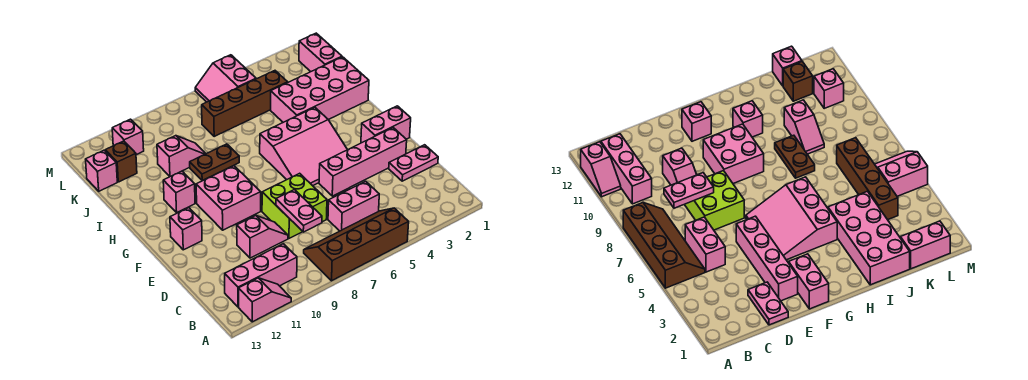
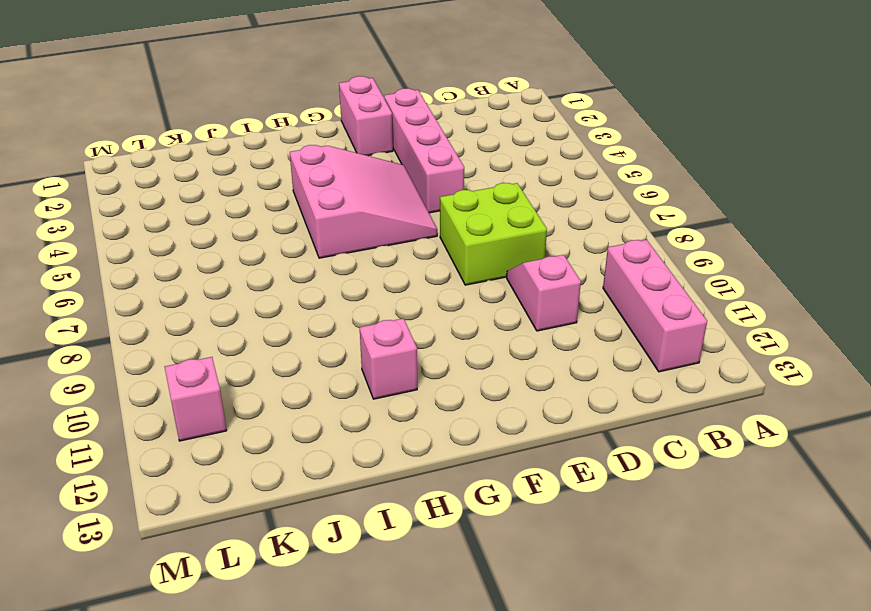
none -> brown 2x4 slope [304,208,409,281]
none -> pink 1x2 slope [239,278,291,322]
none -> pink 1x2 brick [328,181,379,231]

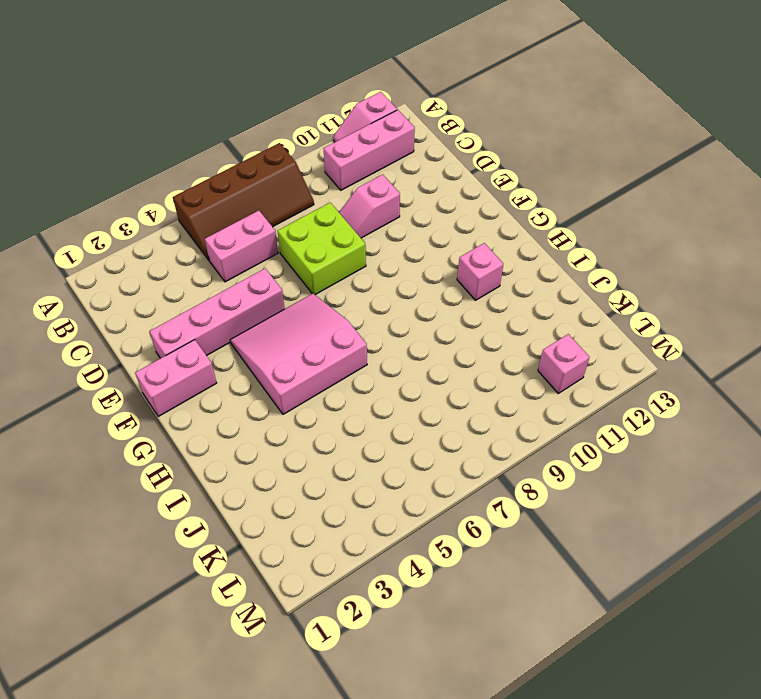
none -> pink 1x2 plate [389,145,438,181]
none -> pink 2x2 brick [196,166,261,230]
none -> pink 1x1 brick [170,208,202,250]

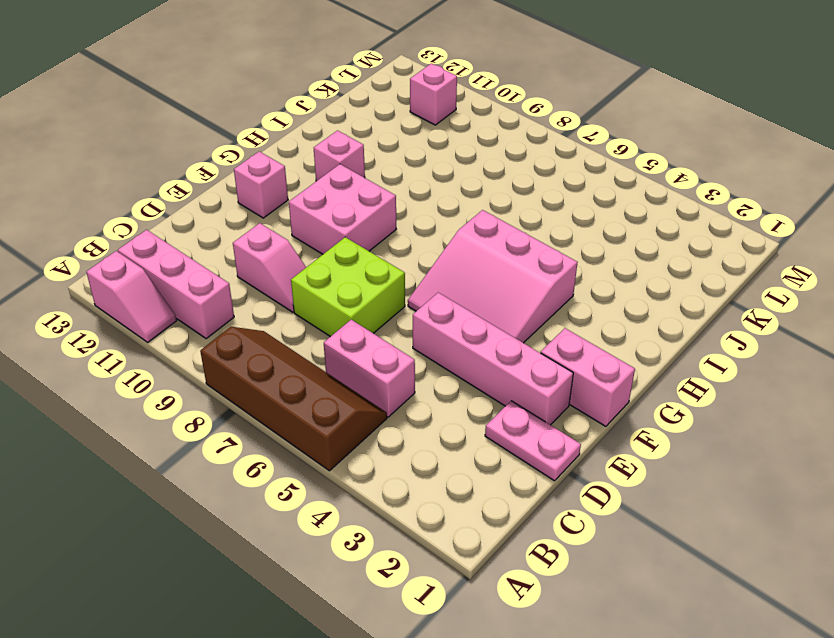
none -> pink 2x4 brick [271,57,369,122]
none -> brown 1x2 plate [190,144,239,181]
none -> pink 1x2 slope [157,136,206,177]

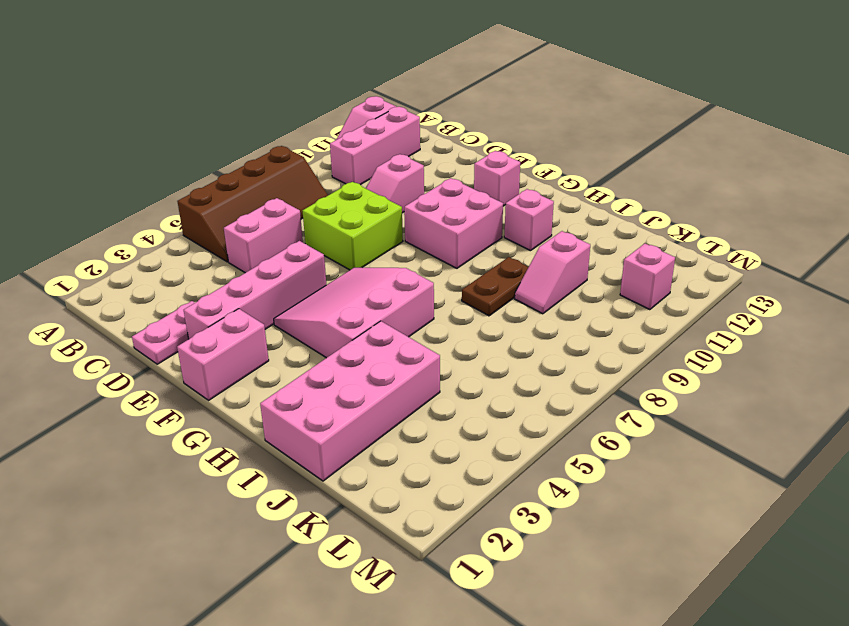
none -> pink 1x2 brick [299,33,342,72]
none -> brown 1x4 brick [202,71,288,136]
none -> brown 1x1 brick [105,141,137,182]

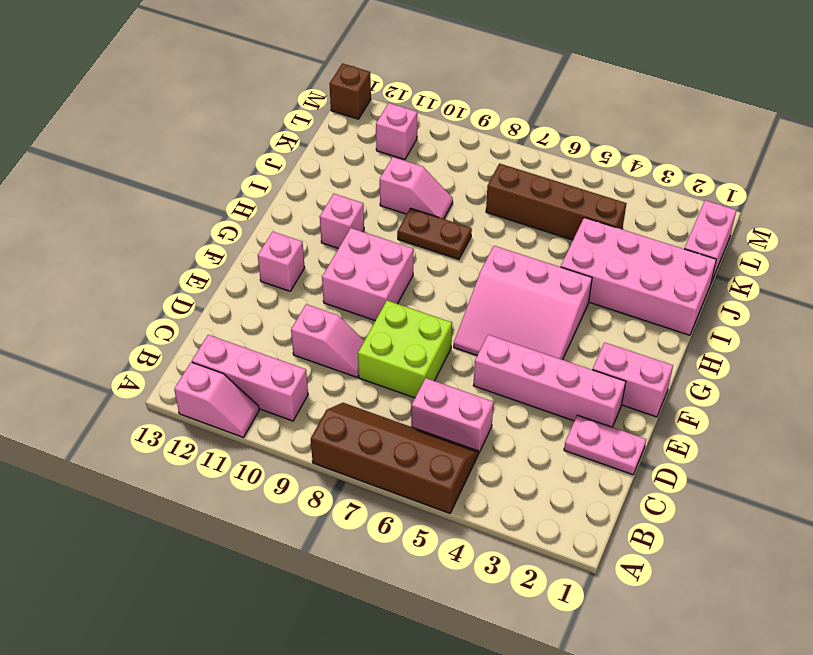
brown 1x1 brick [329,63,371,119] -> brown 1x1 brick moved to [105,141,137,182]
none -> pink 1x1 brick [86,150,117,191]
none -> pink 2x2 slope [195,55,256,102]
none -> pink 1x2 plate [276,190,322,232]

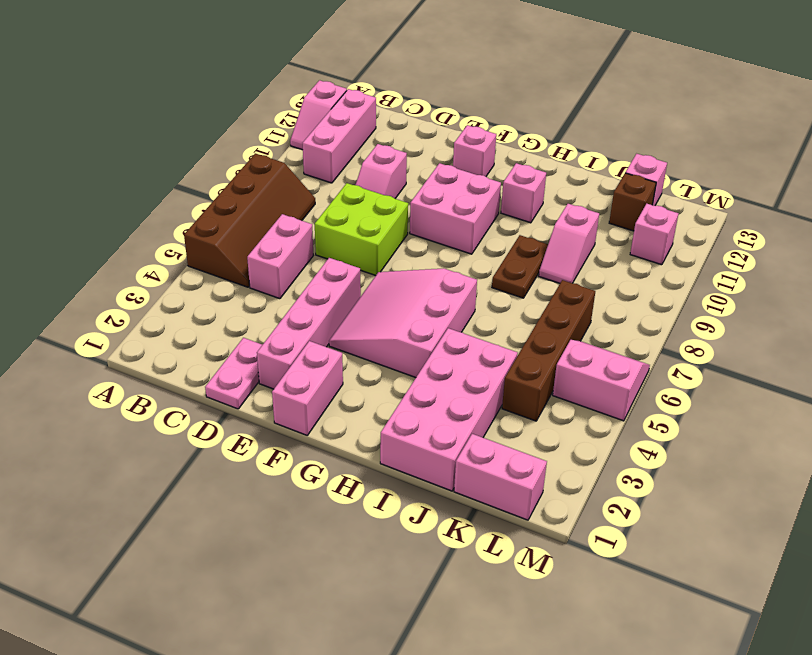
none -> pink 1x2 plate [276,190,322,232]

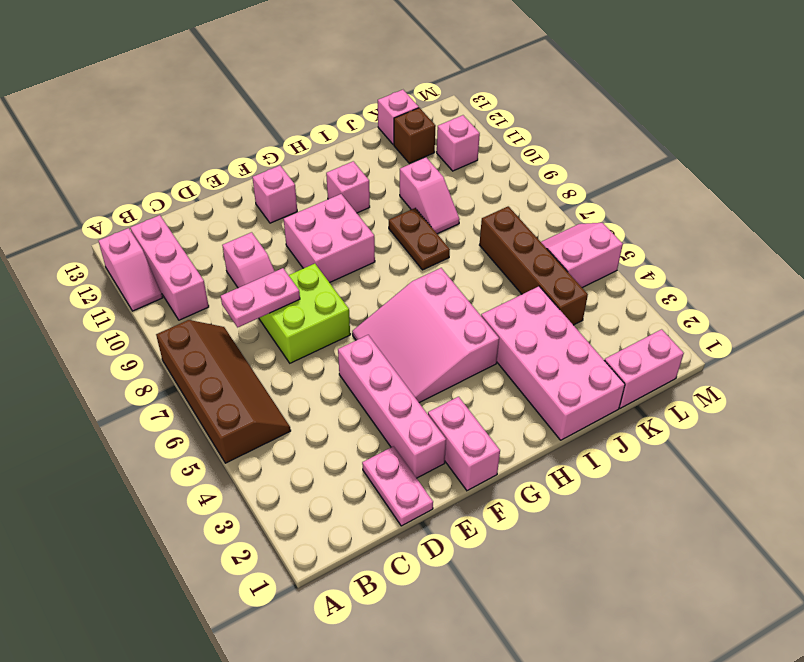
none -> pink 1x2 brick [328,181,379,231]

